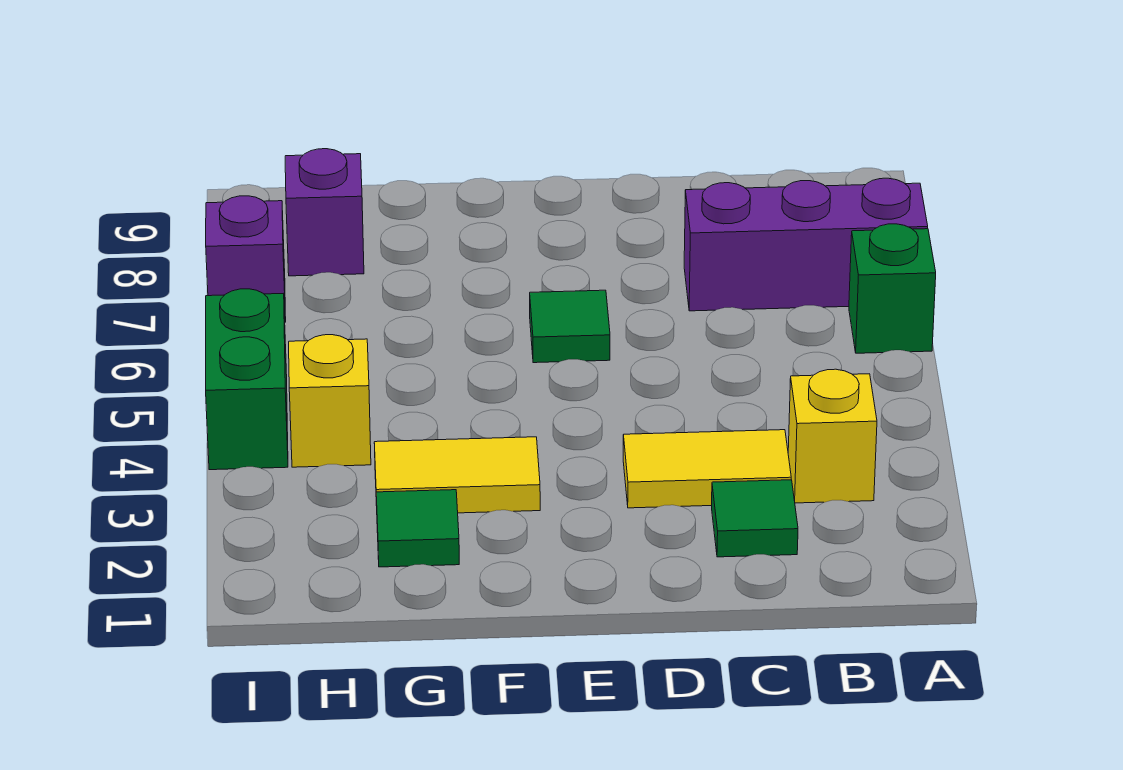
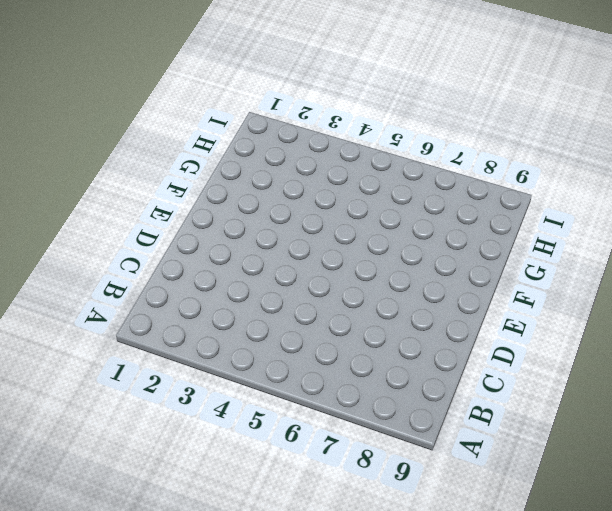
none -> green 1x1 brick [849,224,936,353]
none -> purple 1x3 brick [684,178,928,311]
none -> yellow 1x1 brick [788,369,877,503]

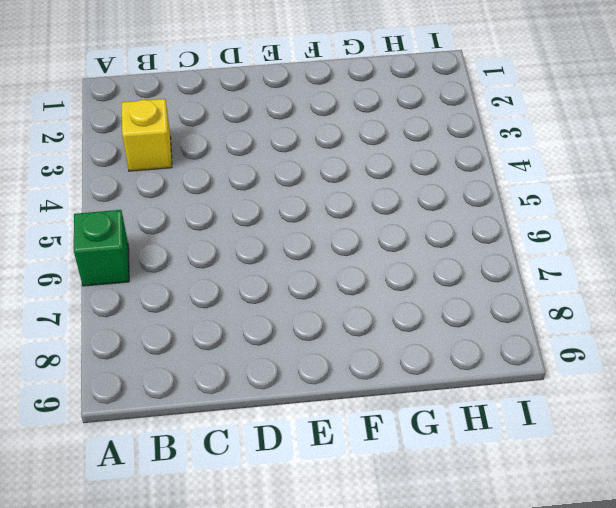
none -> purple 1x3 brick [684,178,928,311]
none -> green 1x1 tile [712,480,798,557]
none -> yellow 1x2 tile [623,430,791,508]

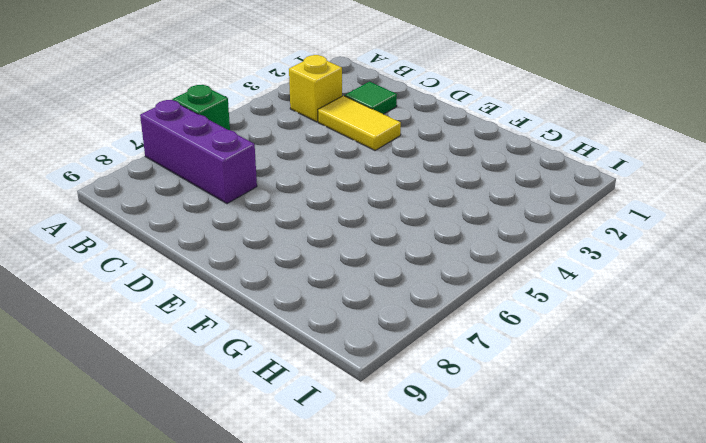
none -> green 1x1 tile [530,290,610,363]
none -> yellow 1x2 tile [374,437,540,513]
none -> green 1x1 tile [376,490,459,567]

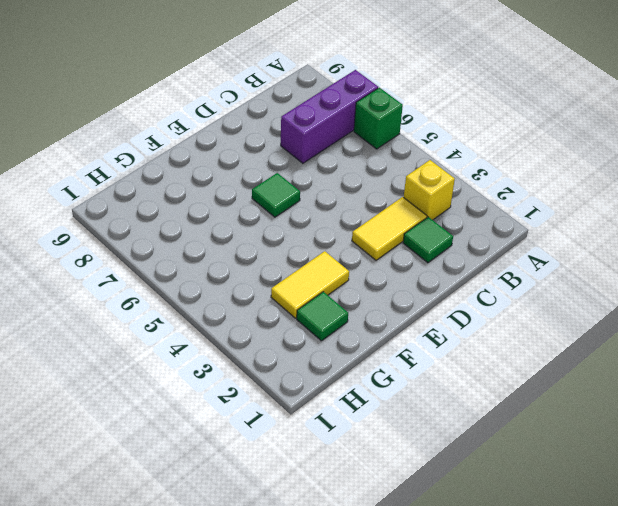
none -> yellow 1x1 brick [289,335,371,467]
none -> purple 1x1 brick [285,149,364,276]
none -> green 1x2 brick [206,289,288,470]

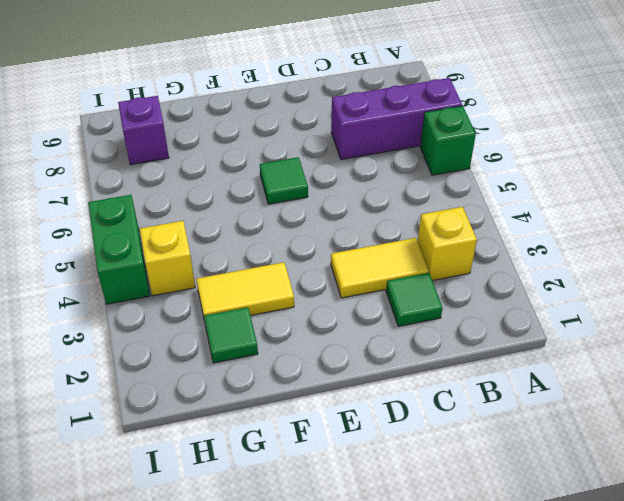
none -> purple 1x1 brick [206,196,286,322]

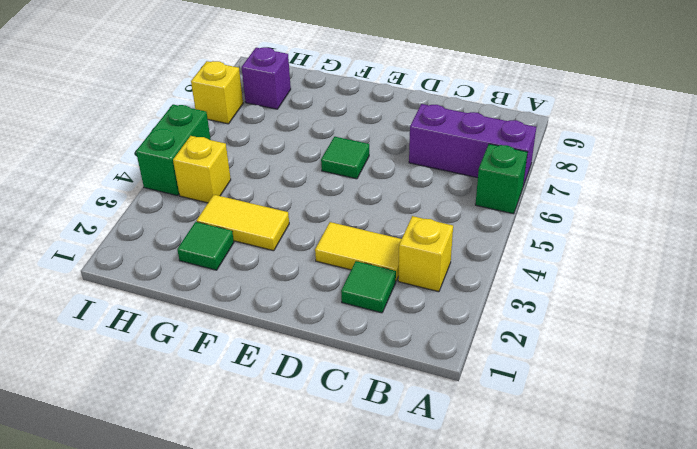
yellow 1x1 brick [191,61,243,124] -> purple 1x1 brick [206,196,286,322]

